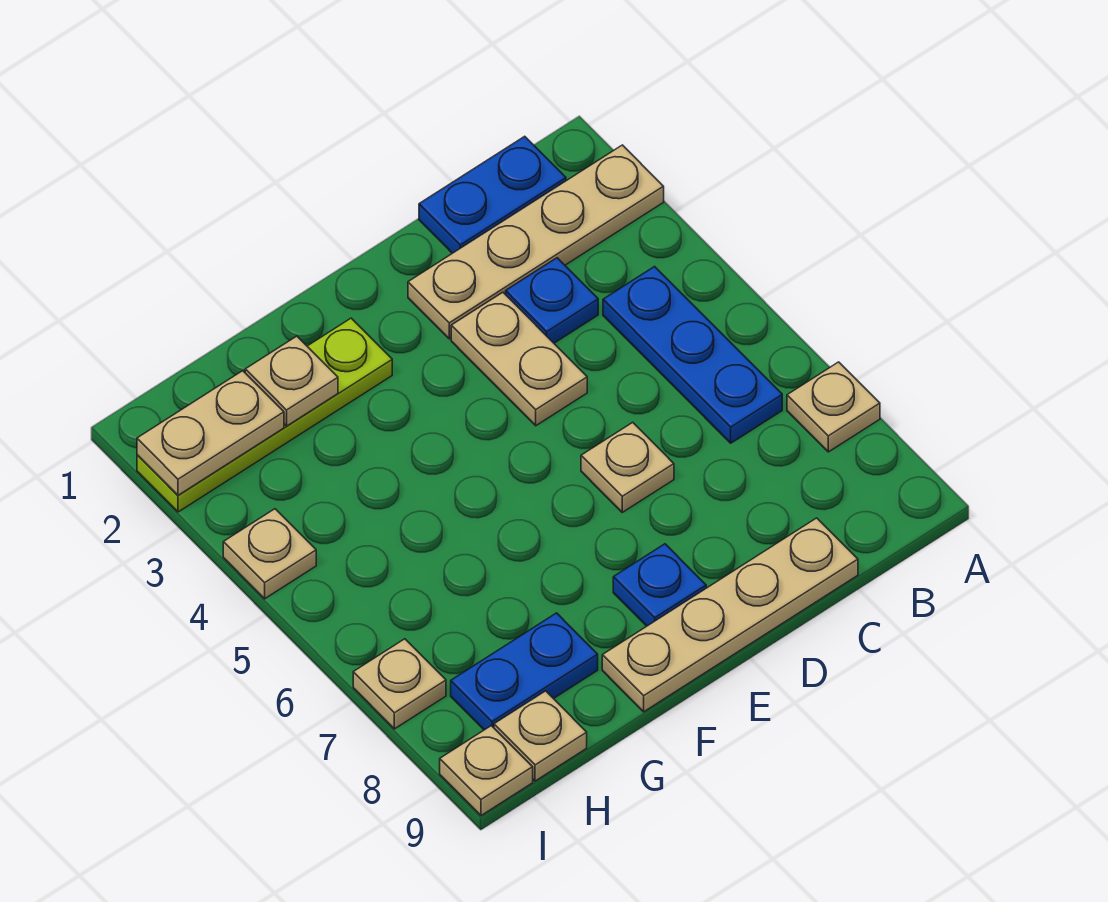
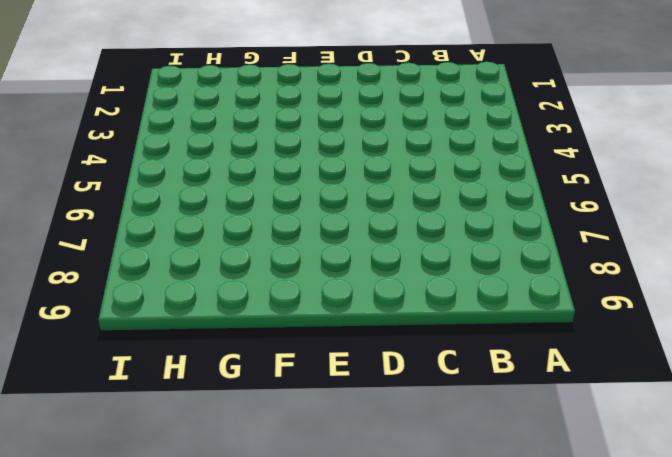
none -> tan 1x4 plate [408,145,664,339]
none -> tan 1x1 plate [787,362,880,452]
none -> blue 1x2 plate [419,136,566,253]

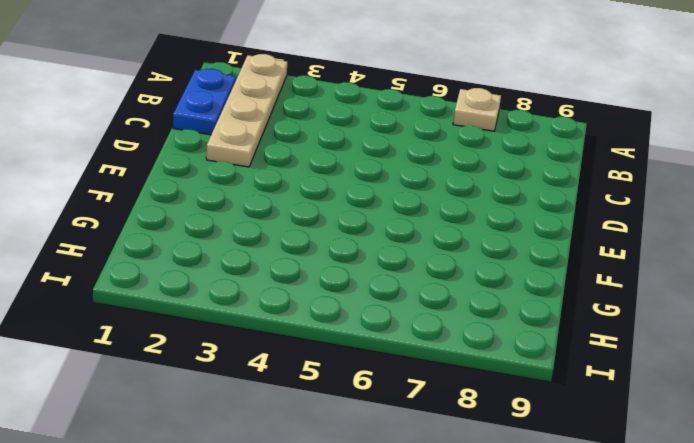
none -> blue 1x3 plate [603,267,782,443]
none -> blue 1x1 plate [506,258,598,343]
none -> tan 1x4 plate [602,518,858,712]

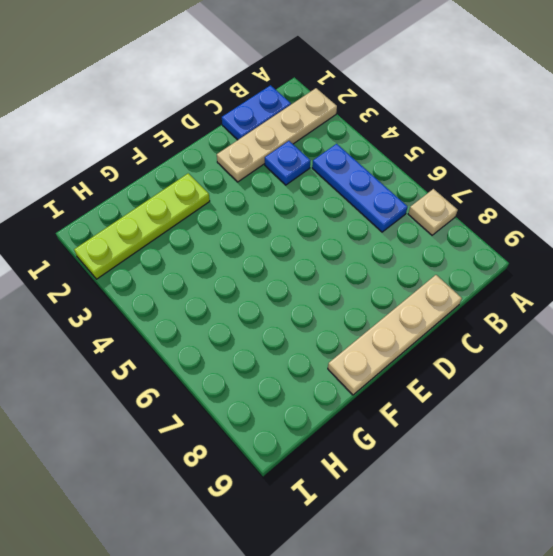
none -> tan 1x2 plate [451,292,587,426]
none -> tan 1x1 plate [581,422,674,512]
none -> blue 1x1 plate [613,544,706,626]

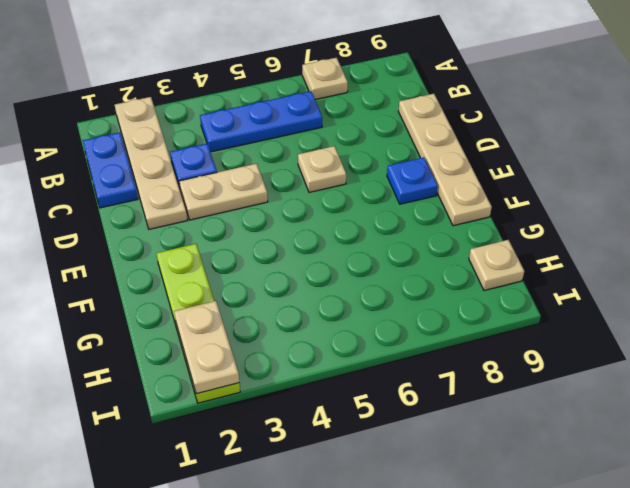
none -> blue 1x2 plate [451,613,598,730]
none -> tan 1x1 plate [223,509,316,599]
none -> tan 1x1 plate [353,639,446,729]

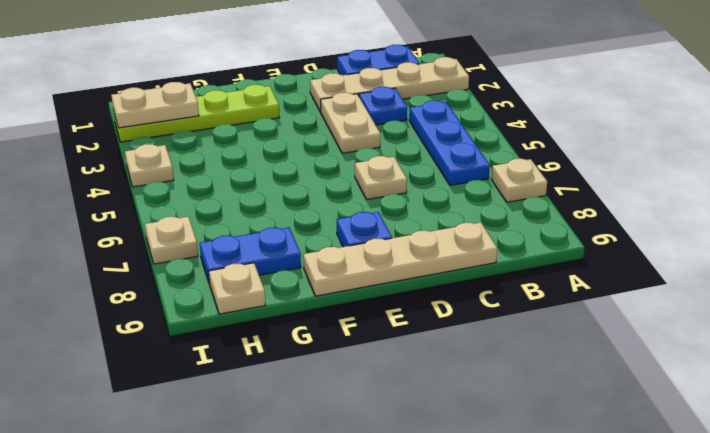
none -> tan 1x1 plate [440,726,533,816]
none -> tan 1x1 plate [245,336,338,426]

